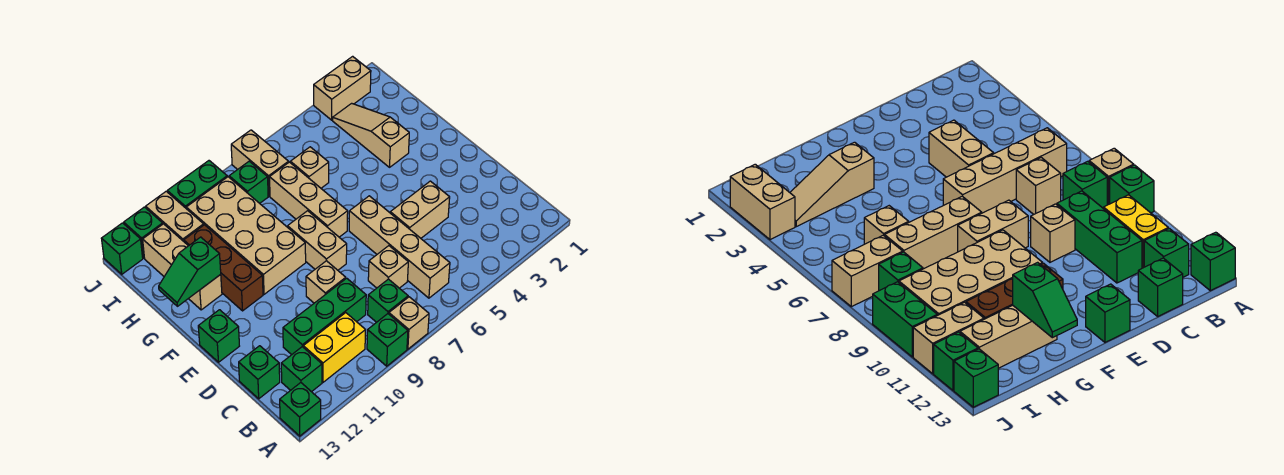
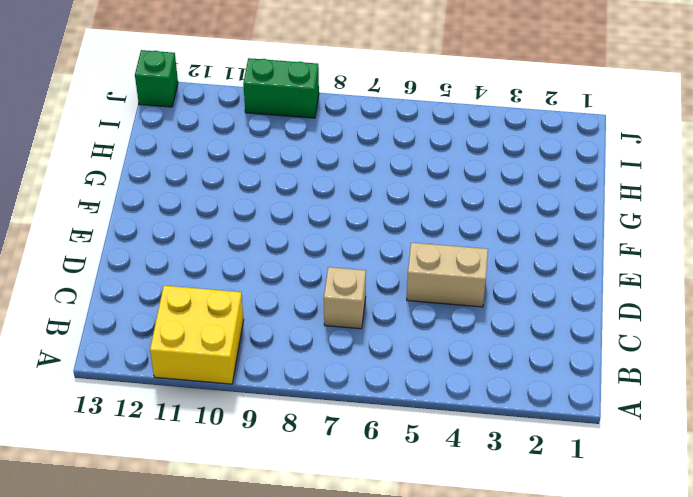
yellow 2x2 brick [150,286,244,384] -> yellow 1x2 brick [303,313,366,382]
none -> tan 1x1 brick [389,297,429,349]
none -> green 1x1 brick [367,314,408,366]
none -> green 1x1 brick [280,383,321,436]

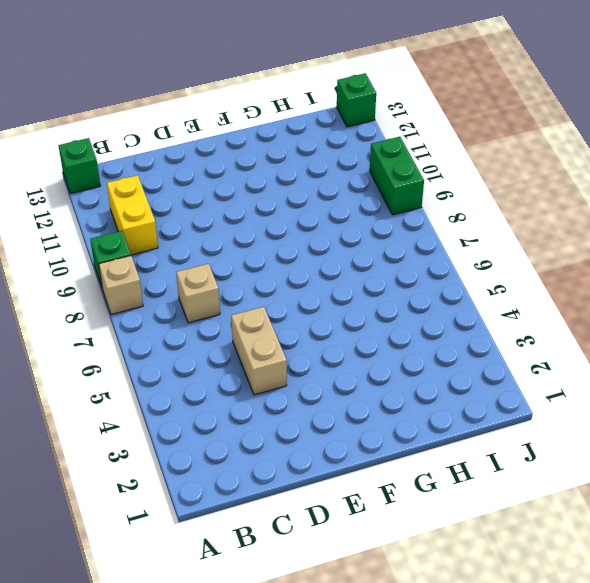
none -> tan 1x4 brick [349,196,450,298]
none -> green 1x1 brick [368,279,408,322]
none -> green 1x1 brick [281,347,322,392]

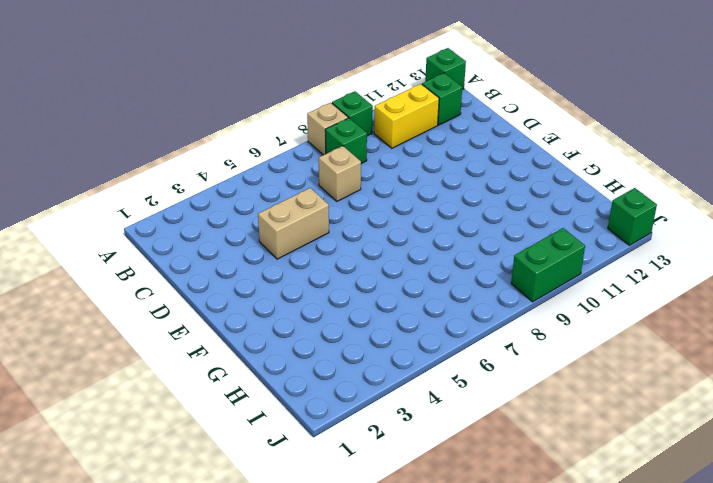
none -> tan 1x4 brick [349,196,450,298]
none -> green 1x3 brick [283,278,366,355]
none -> green 1x1 brick [239,346,280,399]

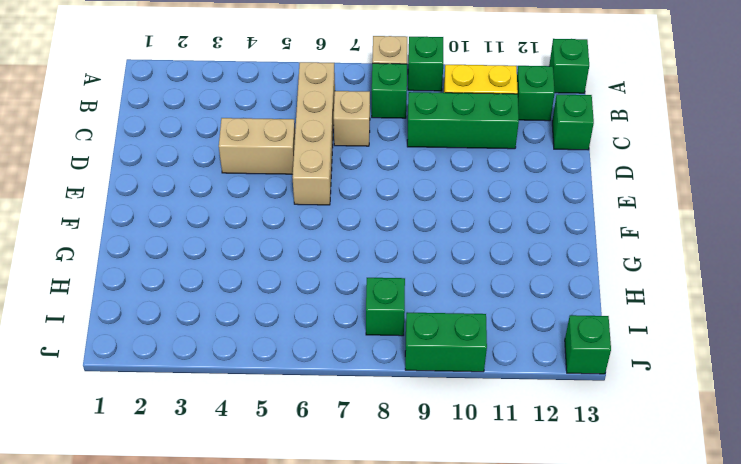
none -> tan 1x1 brick [306,261,346,303]
none -> tan 1x2 brick [288,211,347,270]
none -> green 1x1 brick [198,310,239,362]

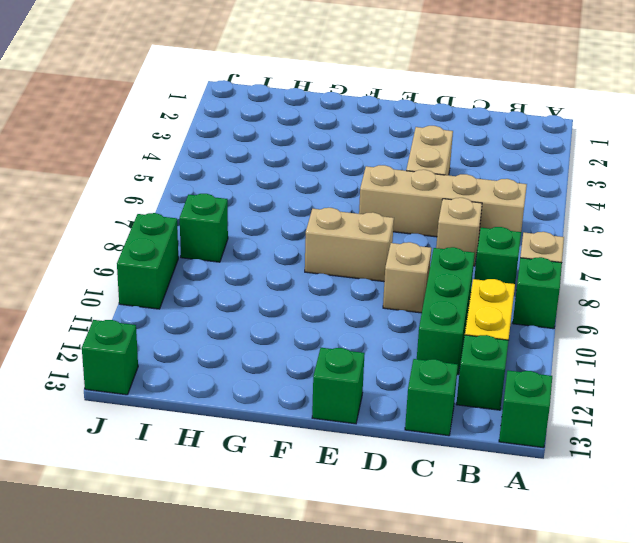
none -> tan 1x3 brick [270,162,348,237]
none -> tan 2x4 brick [186,177,306,294]
none -> brown 1x3 brick [184,225,263,311]

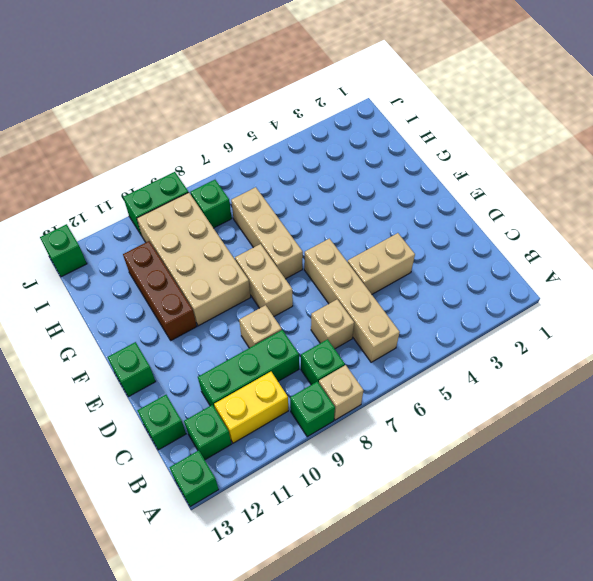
none -> tan 1x3 slope [333,103,409,167]
none -> tan 1x3 brick [143,224,222,310]
none -> tan 1x1 brick [290,147,329,188]

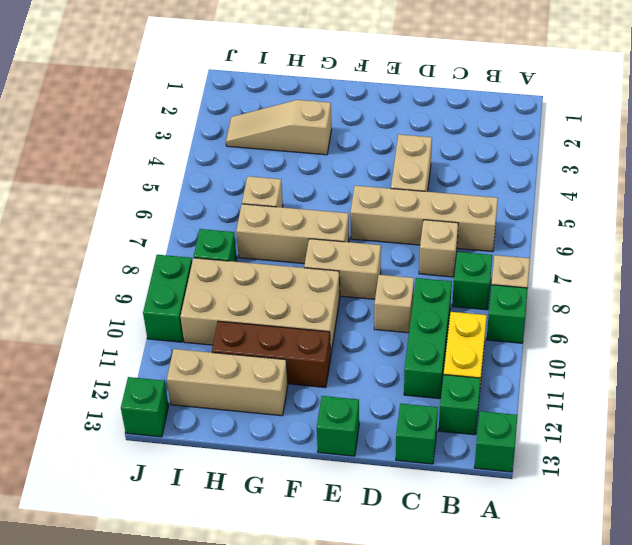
none -> tan 1x2 brick [231,130,289,196]
none -> tan 1x2 brick [146,191,204,241]
none -> tan 1x2 brick [314,56,371,120]

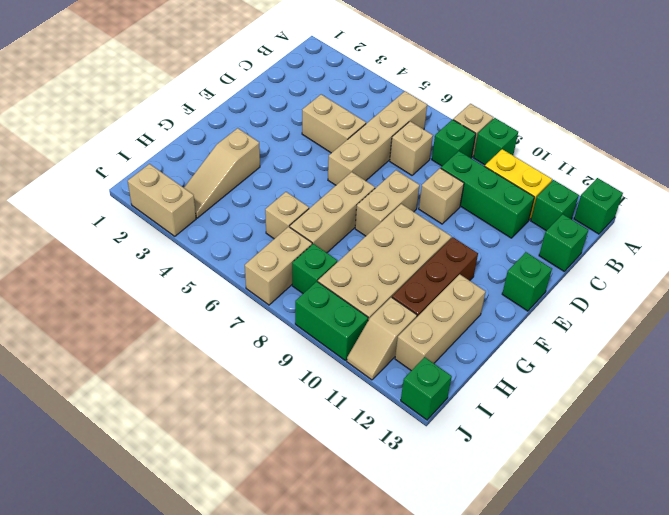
tan 1x2 slope [347,297,417,380] -> tan 1x2 brick [146,191,204,241]
none -> green 1x1 brick [124,207,163,258]
none -> green 1x2 slope [159,237,221,306]

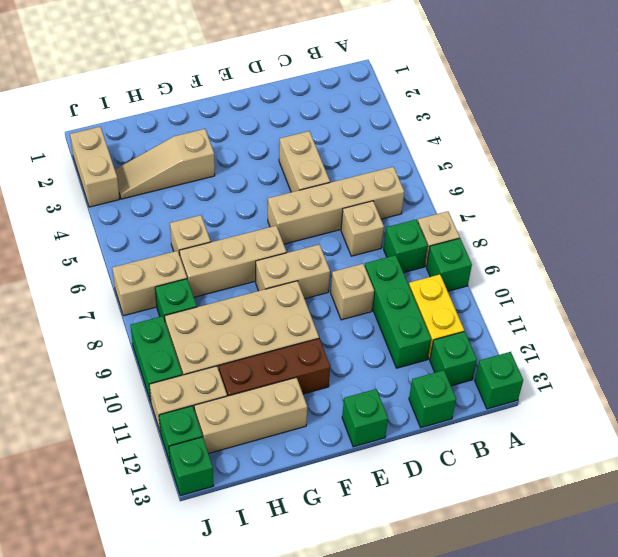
none -> green 1x2 slope [159,237,221,306]

